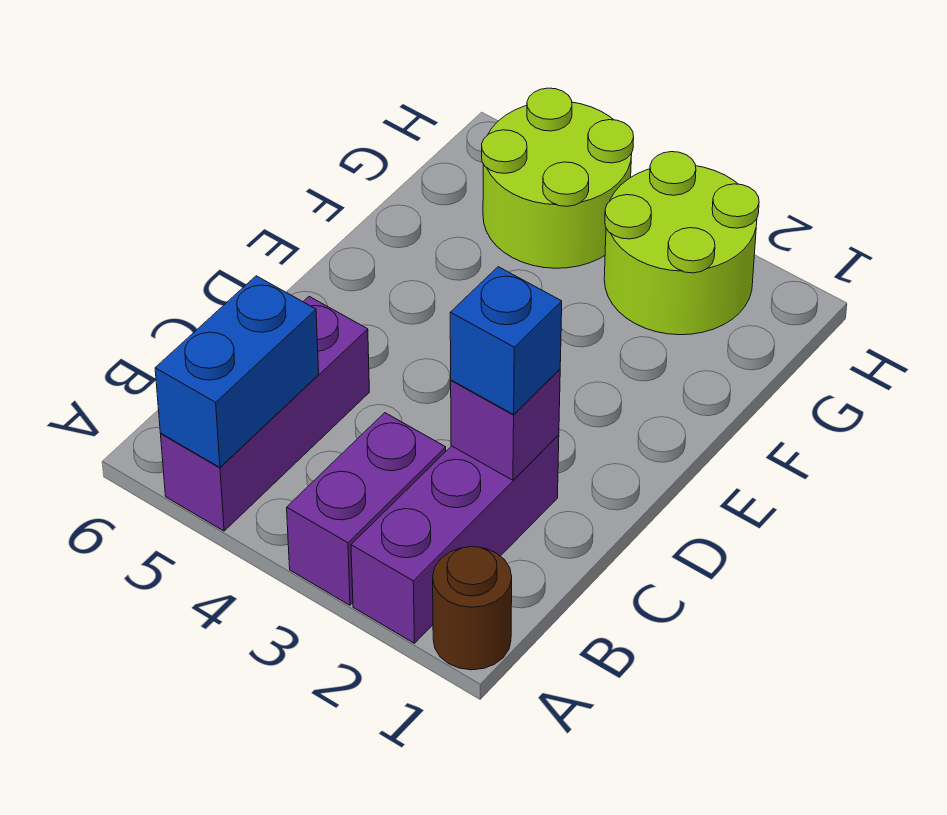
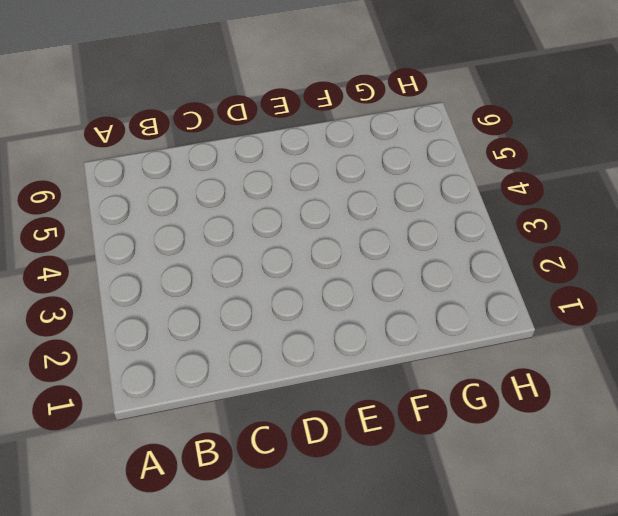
none -> brown 1x1 round brick [433,547,512,670]
none -> purple 1x3 brick [351,435,559,643]

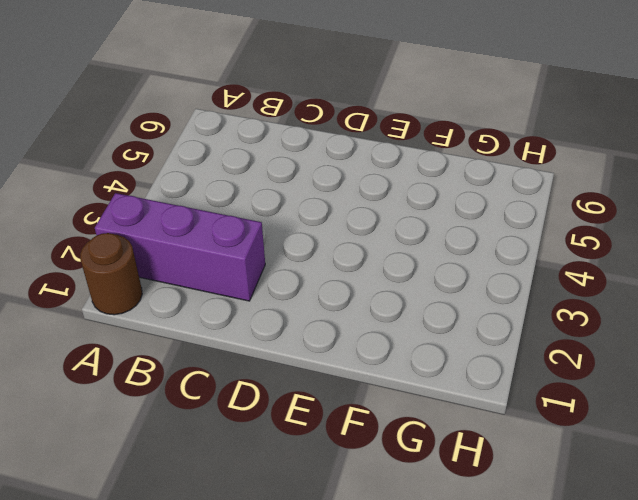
none -> purple 1x2 brick [287,413,446,605]
none -> purple 1x3 brick [161,297,369,531]

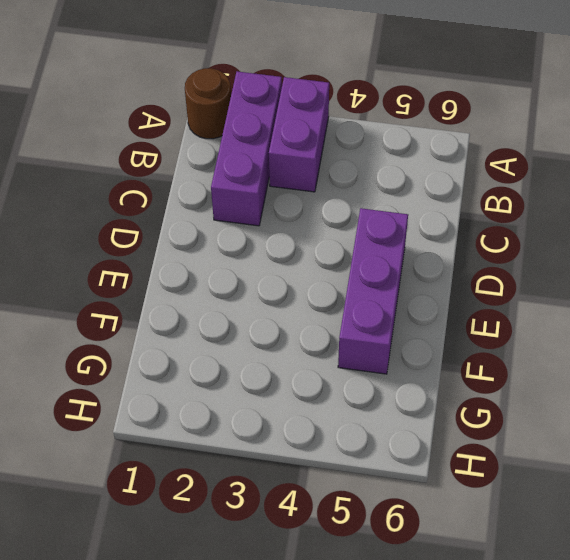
purple 1x3 brick [338,208,408,374] -> purple 1x3 brick moved to [161,297,369,531]
none -> lime 2x2 round brick [604,152,759,335]
none -> lime 2x2 round brick [482,88,634,268]

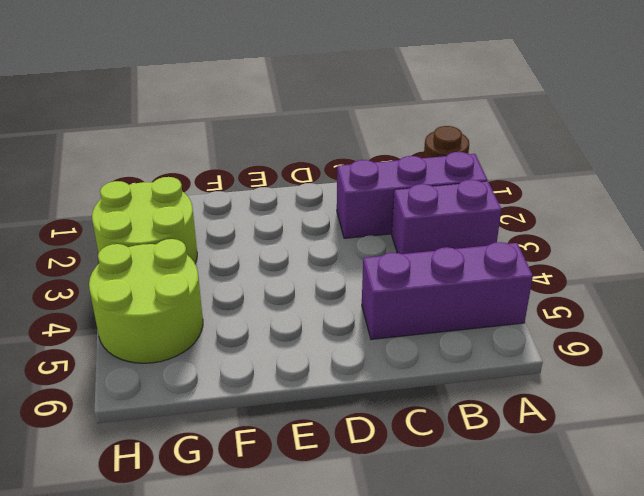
none -> blue 1x2 brick [155,276,319,467]
none -> purple 1x1 brick [451,369,560,480]

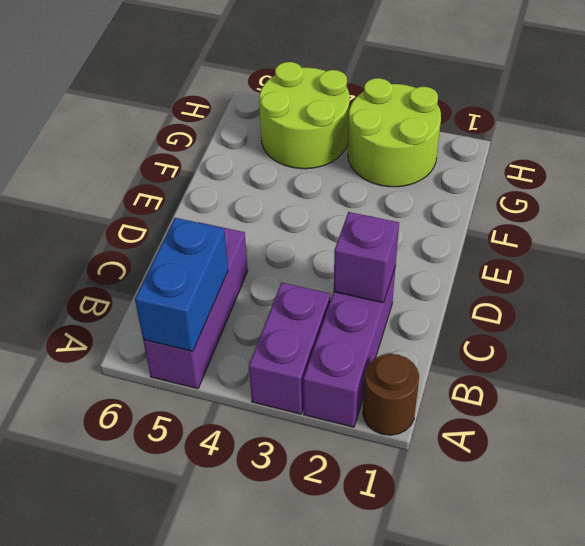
none -> blue 1x1 brick [450,267,562,414]

